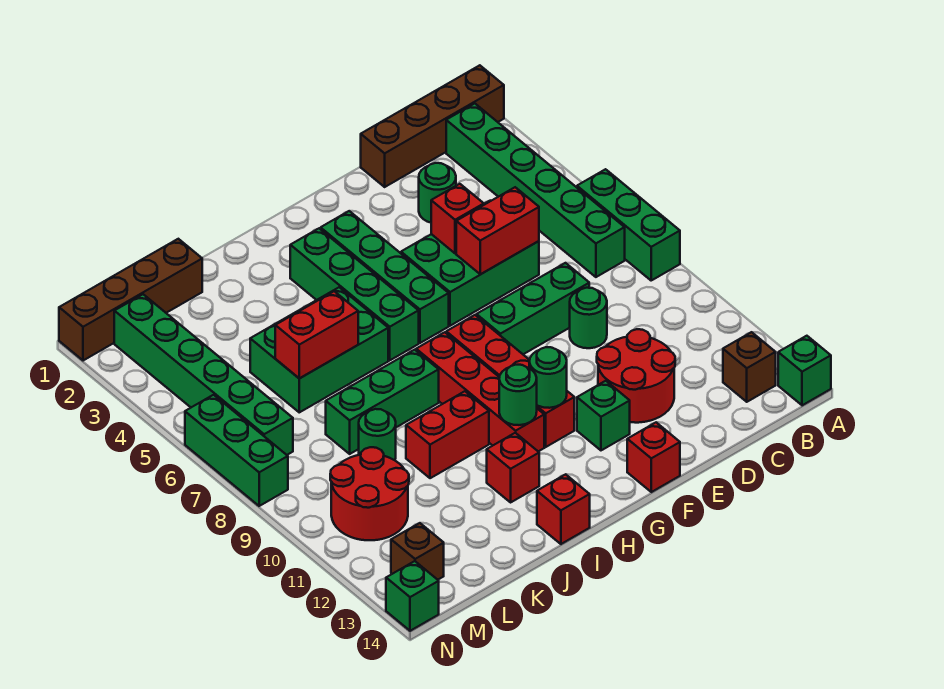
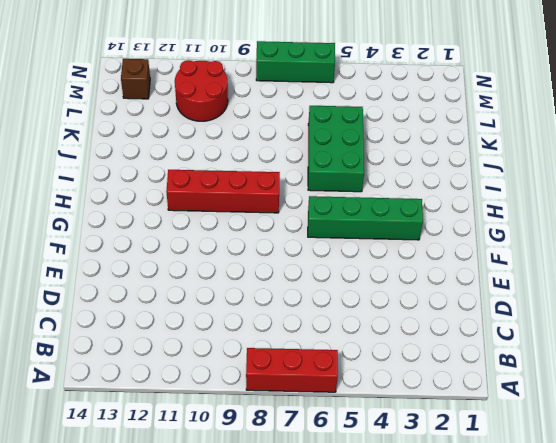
red 1x3 brick [246,348,338,392] -> green 1x3 brick [577,169,680,280]
none -> brown 1x4 brick [361,65,504,187]
none -> green 1x1 brick [778,336,831,405]
none -> green 1x6 brick [446,104,625,277]
none -> brown 1x1 brick [723,332,776,402]

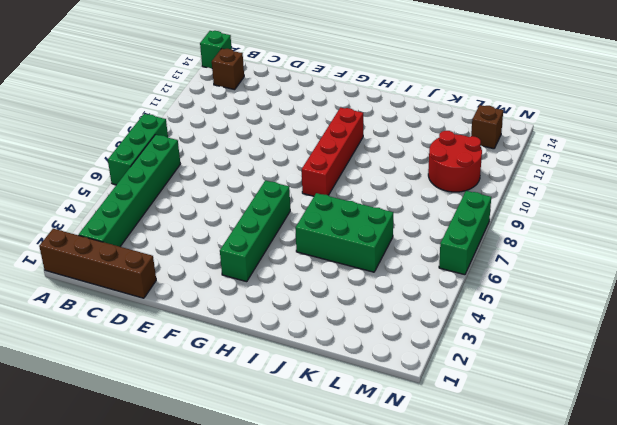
none -> green 1x1 round brick [419,163,456,223]
none -> green 2x3 brick [401,201,539,326]
none -> green 1x3 brick [476,263,589,354]
none -> green 1x1 round brick [570,288,607,348]

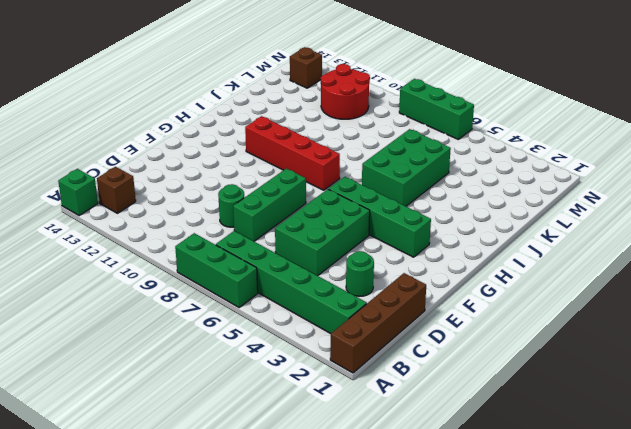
none -> red 2x2 round brick [597,329,675,423]
none -> green 1x1 brick [577,381,630,450]
none -> red 1x1 brick [627,422,680,492]
none -> red 1x4 brick [446,315,574,447]

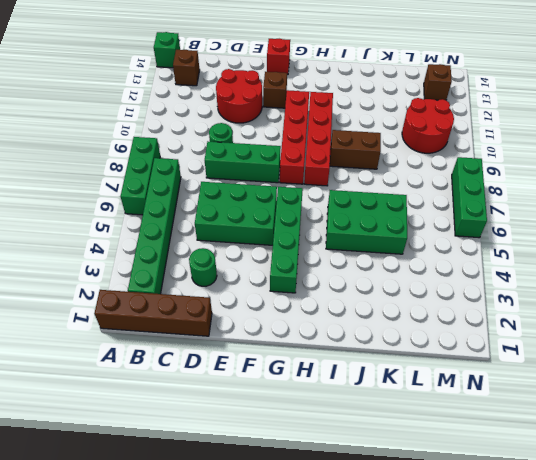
brown 1x1 brick [263,72,287,108] -> green 1x1 brick [577,381,630,450]
brown 1x2 brick [330,130,381,169] -> none
none -> green 1x4 brick [290,228,419,360]
none -> green 1x3 brick [326,350,439,454]
none -> red 1x2 brick [406,391,489,478]
none -> red 1x1 brick [487,433,539,502]

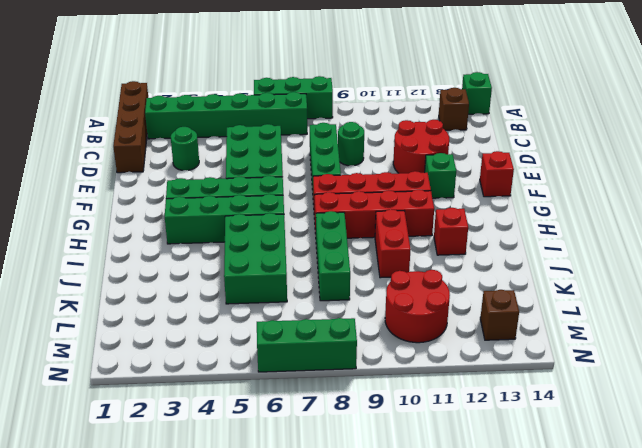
none -> red 1x1 brick [537,474,590,544]
none -> brown 1x4 brick [59,239,202,361]
none -> green 1x1 round brick [359,409,396,460]
none -> green 1x6 brick [114,294,293,455]

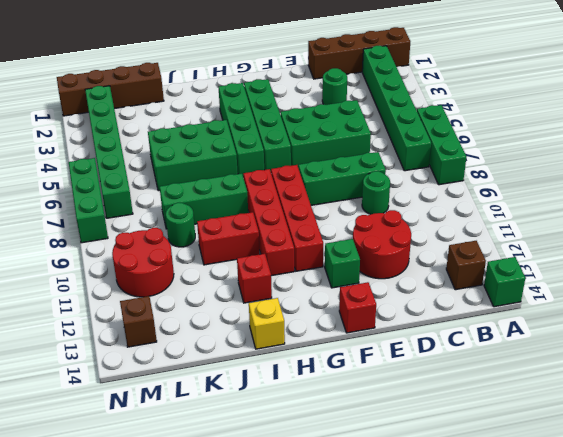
yellow 1x1 brick [249,298,285,349] -> red 1x1 brick [537,474,590,544]
none -> green 1x1 brick [386,561,439,631]
none -> red 1x2 brick [456,187,539,274]
none -> red 1x1 brick [431,184,484,253]
none -> green 1x1 round brick [529,347,567,408]

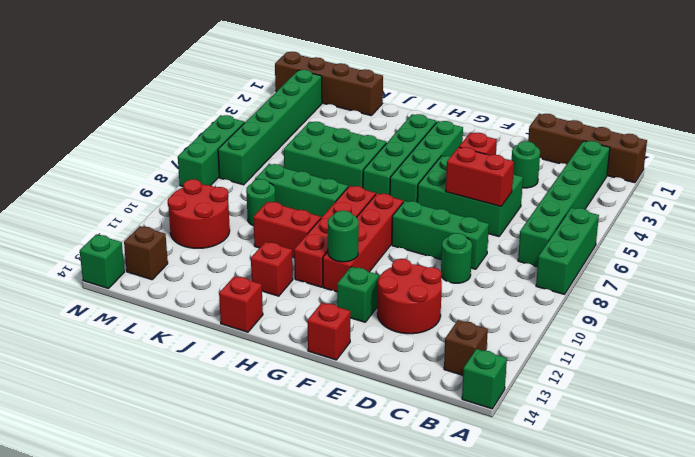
none -> green 1x1 round brick [499,365,537,425]
none -> red 1x2 brick [275,291,358,378]

